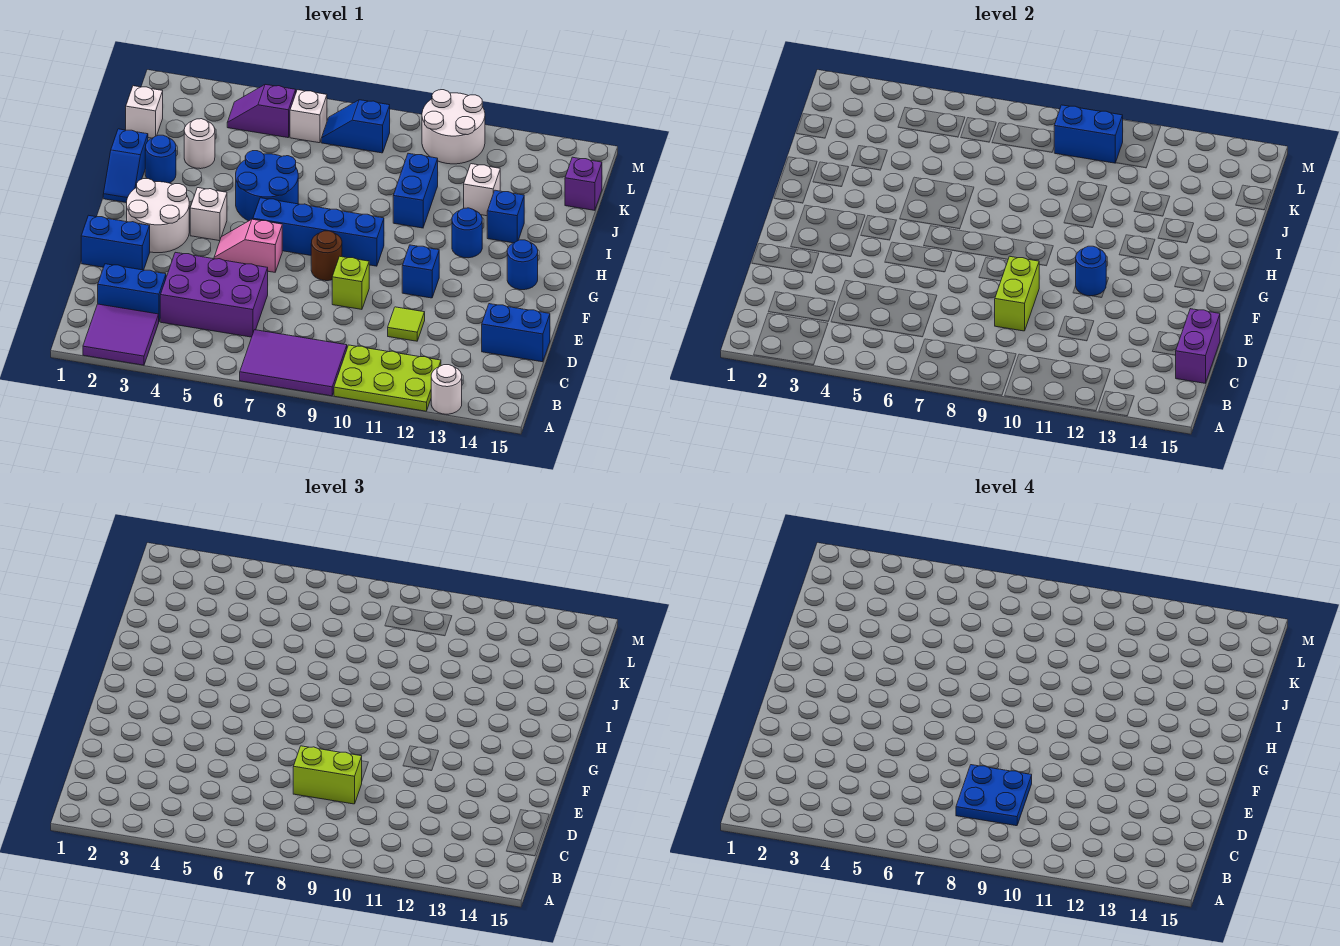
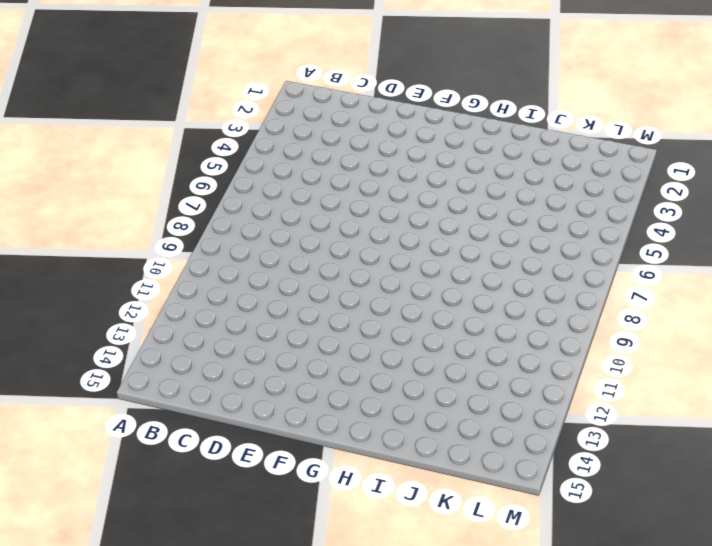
none -> purple 2x2 tile [83,304,159,365]
none -> purple 2x3 tile [240,330,347,396]
none -> lime 2x3 plate [334,345,441,411]
none -> white 1x1 round brick [431,365,462,414]

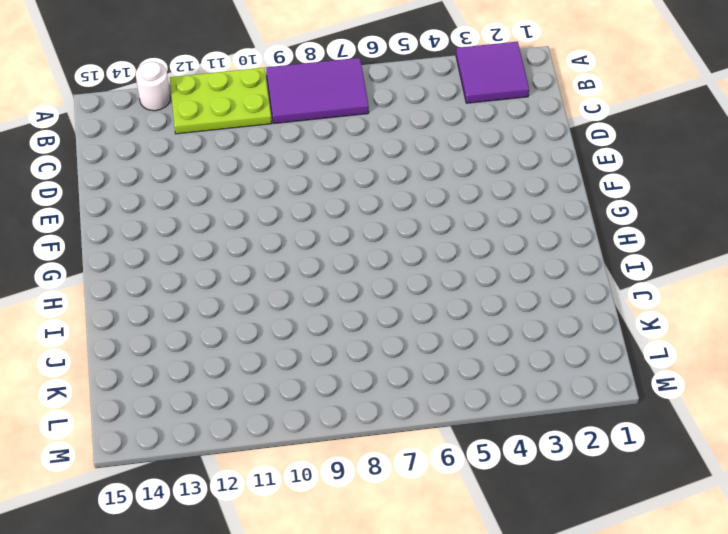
none -> blue 1x2 brick [98,264,166,321]
none -> purple 2x3 brick [160,252,268,337]
none -> lime 1x1 tile [388,307,425,341]
none -> blue 1x2 brick [482,304,550,362]

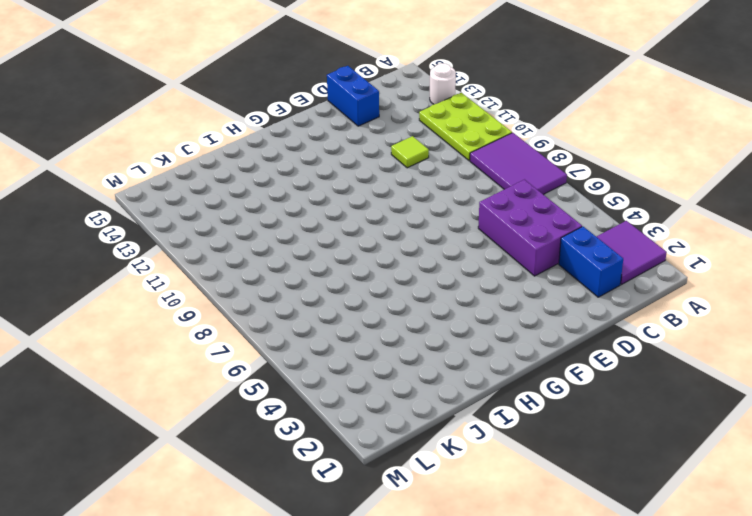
none -> blue 1x2 brick [81,215,150,270]
none -> lime 1x1 brick [332,256,369,309]
none -> white 2x2 round brick [127,179,189,253]
none -> pink 1x2 slope [214,219,282,272]

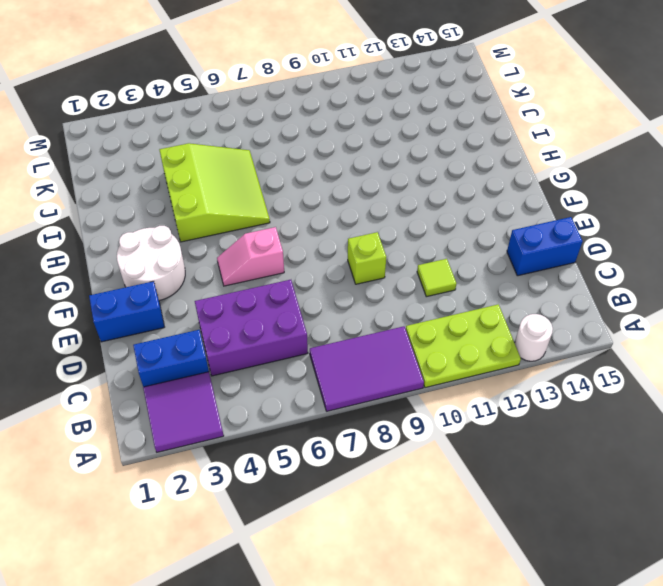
lime 3x3 slope [159,143,270,242] -> blue 2x2 round brick [236,151,298,221]
none -> brown 1x1 round brick [311,231,342,281]
none -> blue 1x1 brick [402,245,439,298]
none -> white 1x1 brick [190,188,227,241]
none -> blue 1x4 brick [253,198,384,266]

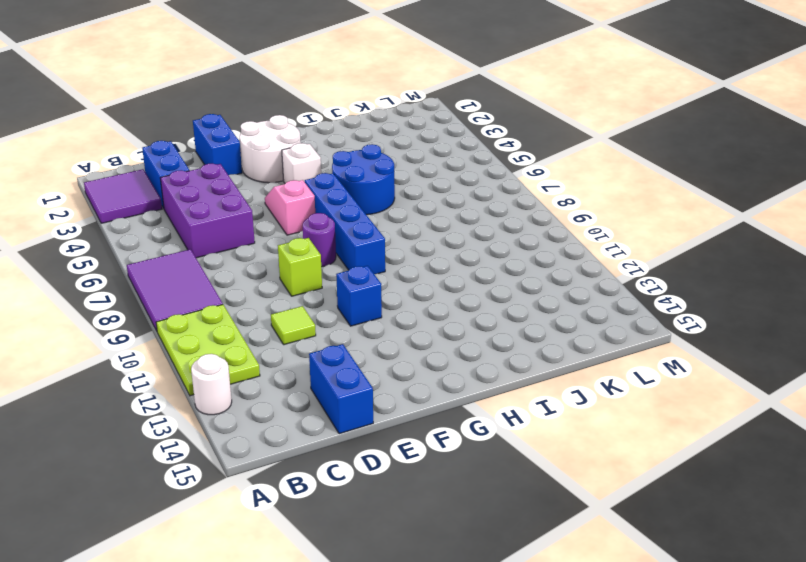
purple 1x1 round brick [303,213,336,267] -> brown 1x1 round brick [311,231,342,281]
none -> blue 1x1 round brick [507,240,538,290]
none -> blue 1x2 slope [103,129,148,203]
none -> blue 1x1 round brick [452,208,482,258]
none -> blue 1x1 round brick [145,135,176,183]

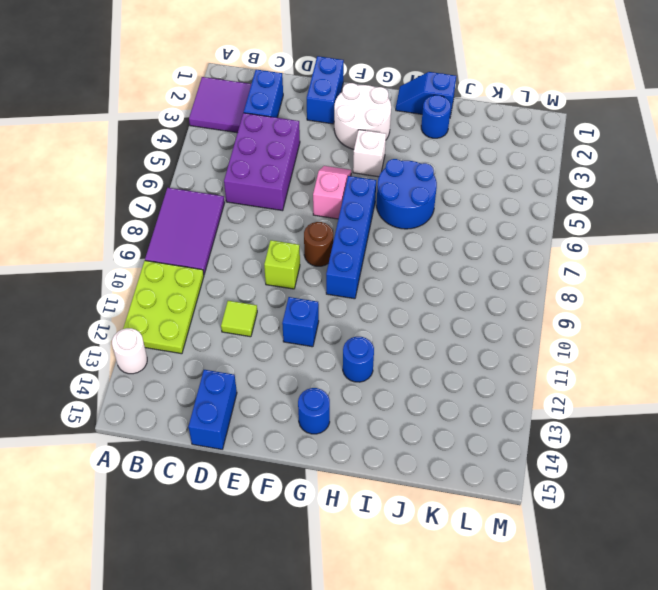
none -> blue 1x2 brick [393,153,438,228]
none -> blue 1x1 brick [487,190,524,243]
none -> white 1x1 round brick [184,119,215,169]
none -> white 1x1 brick [464,164,500,216]

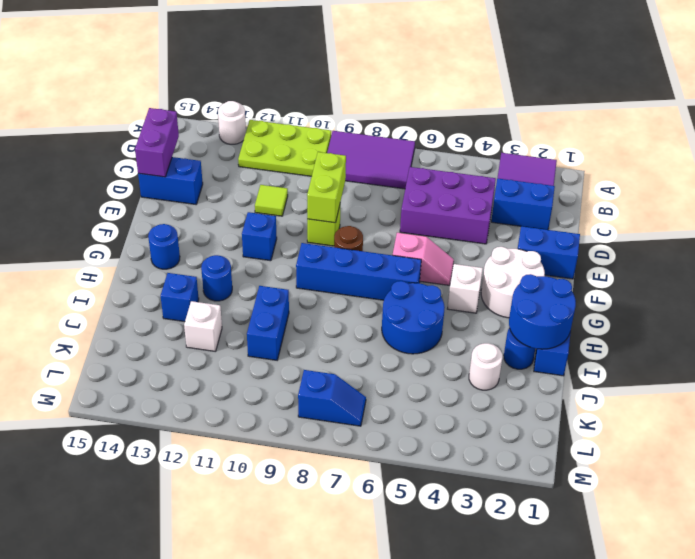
blue 2x2 round brick [509,274,576,349] -> none
none -> white 1x1 brick [126,86,163,138]
none -> purple 1x1 brick [565,157,602,210]
none -> purple 1x2 slope [227,84,296,138]
none -> white 1x1 brick [290,90,327,143]

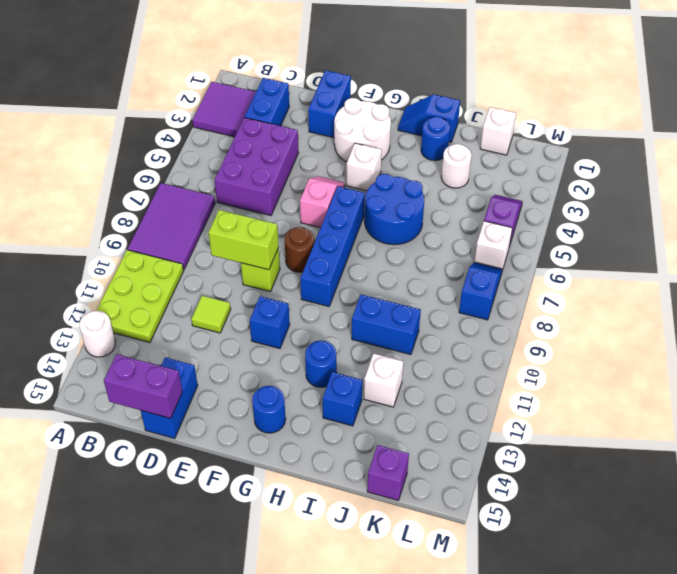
none -> white 2x2 round brick [422,90,485,164]
none -> blue 1x1 round brick [1076,246,1106,296]
none -> blue 1x2 brick [1054,105,1123,163]
none -> lime 1x2 brick [293,746,362,804]

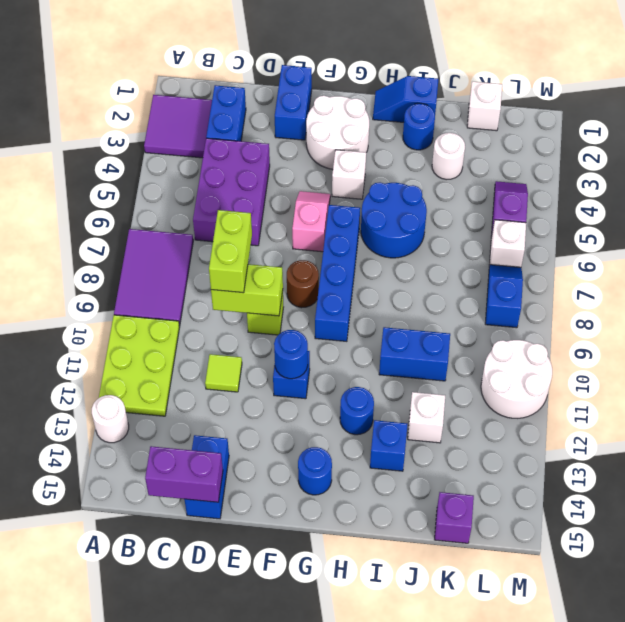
none -> blue 1x2 brick [1054,105,1123,163]
none -> blue 2x2 plate [956,765,1032,826]

